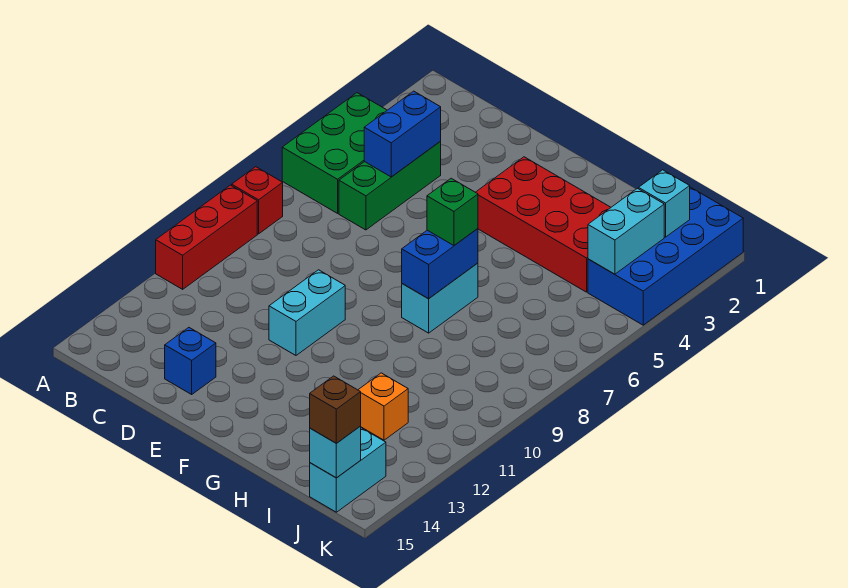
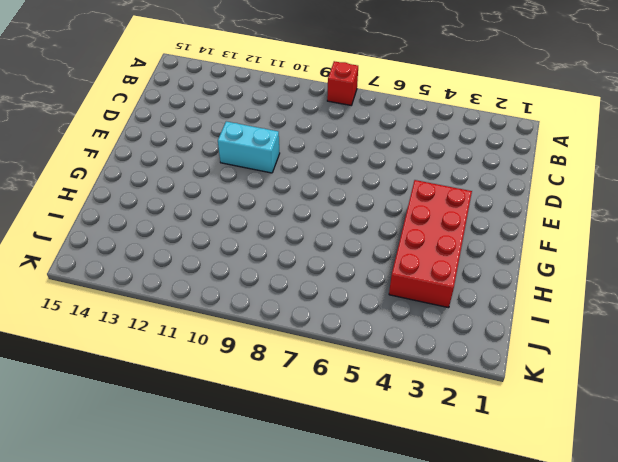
none -> green 2x3 brick [282,93,387,213]
none -> red 1x3 brick [156,185,257,289]
none -> green 1x3 brick [339,142,441,230]

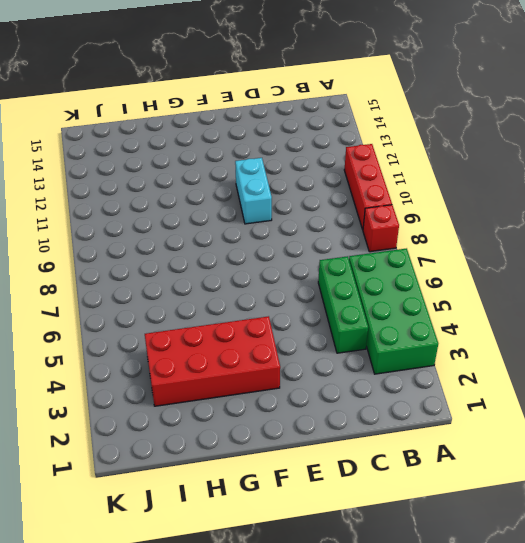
green 2x4 brick [349,248,438,374] -> green 2x3 brick [282,93,387,213]
none -> blue 1x1 brick [165,328,216,394]
none -> cyan 1x2 brick [402,263,478,333]
none -> orange 1x1 brick [358,373,408,440]

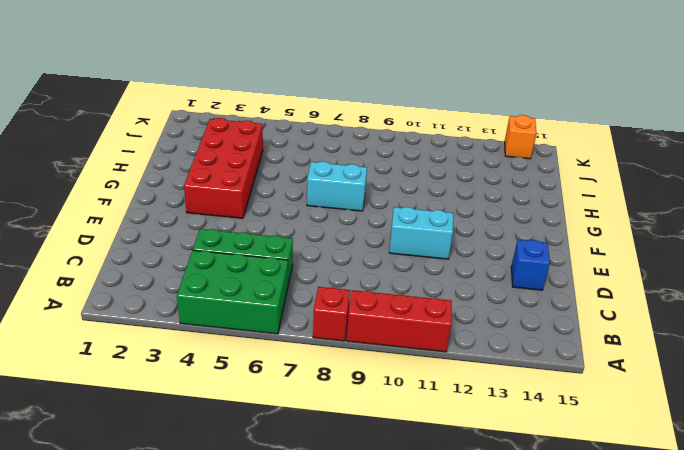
orange 1x1 brick [505,115,537,159] -> orange 1x1 brick moved to [358,373,408,440]
none -> blue 2x4 brick [588,187,743,325]
none -> cyan 1x2 brick [310,428,386,512]
none -> blue 1x2 brick [364,91,441,177]

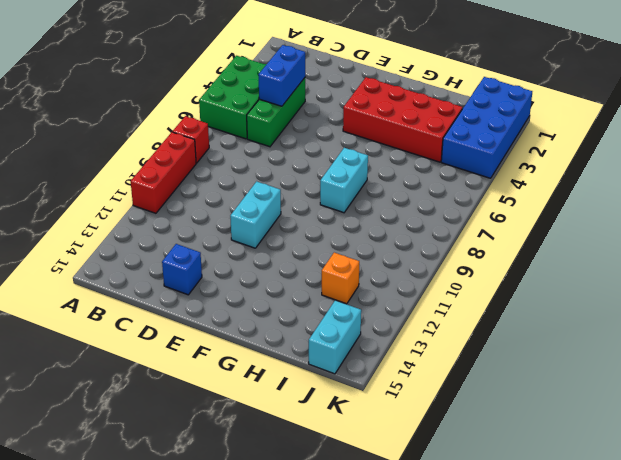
none -> blue 1x2 brick [402,229,478,299]
none -> cyan 1x1 brick [639,170,690,237]
none -> cyan 1x2 brick [588,188,664,274]

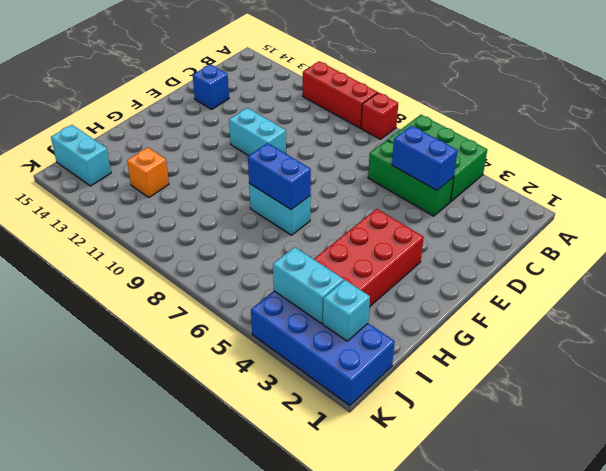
none -> cyan 1x1 brick [310,426,361,478]
none -> green 1x1 brick [427,178,478,245]
none -> brown 1x1 brick [310,376,361,443]

